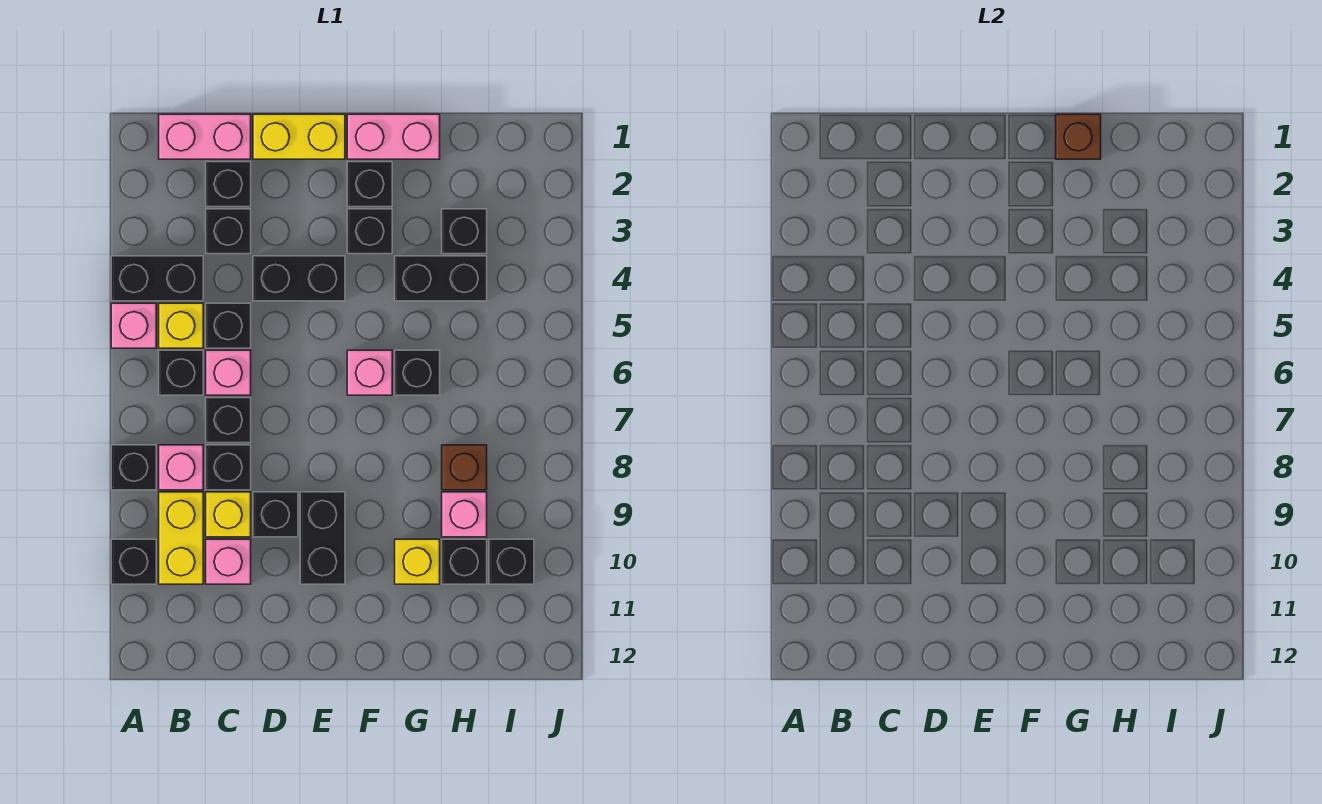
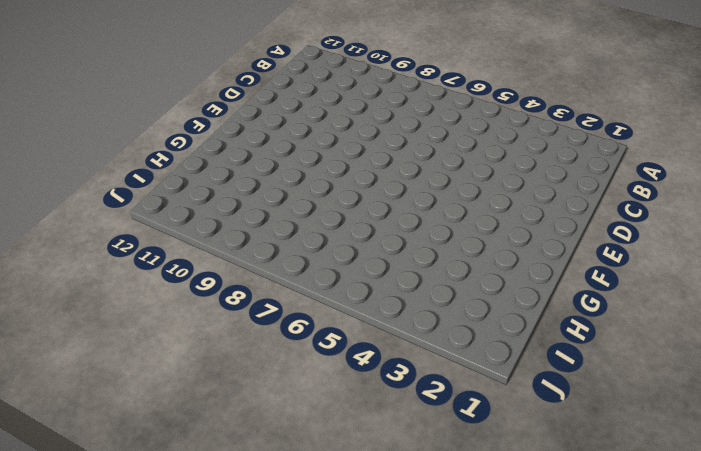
none -> black 1x2 brick [111,256,203,301]
none -> pink 1x1 brick [111,303,156,348]
none -> black 1x1 brick [111,445,156,490]
none -> black 1x1 brick [111,539,156,584]

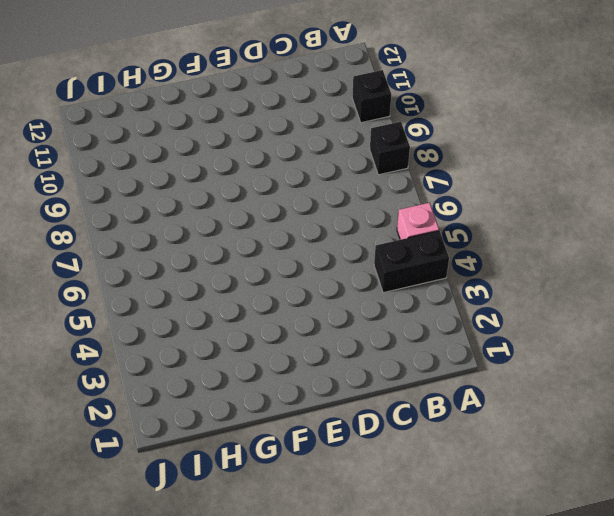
none -> pink 1x2 brick [159,114,251,159]
none -> yellow 1x1 brick [159,303,203,348]
none -> black 1x1 brick [159,350,203,395]
none -> pink 1x1 brick [159,445,203,490]

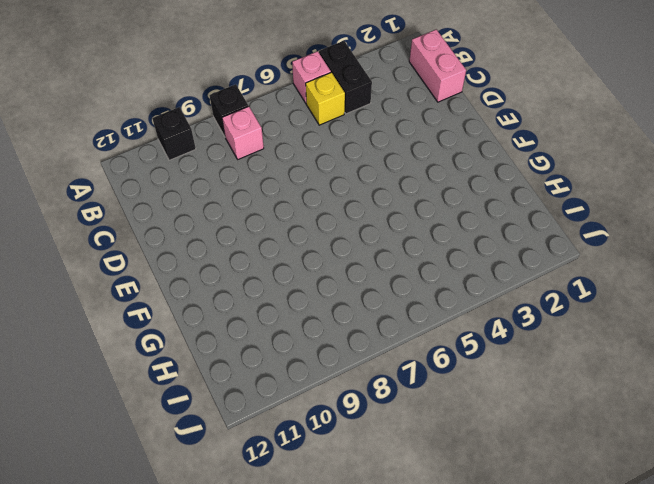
none -> black 1x1 brick [159,350,203,395]
none -> yellow 1x2 brick [159,492,203,584]
none -> black 1x1 brick [206,162,251,207]
none -> black 1x1 brick [206,209,251,254]

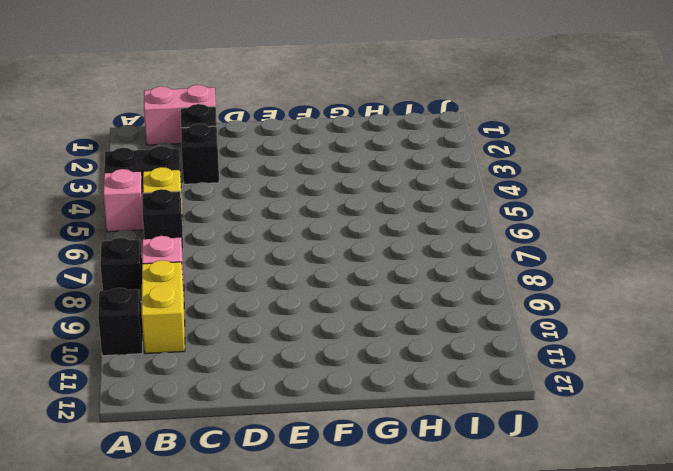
none -> black 1x1 brick [206,303,251,348]
none -> pink 1x1 brick [206,350,251,395]
none -> black 1x1 brick [206,398,251,443]
none -> black 1x1 brick [206,445,251,490]

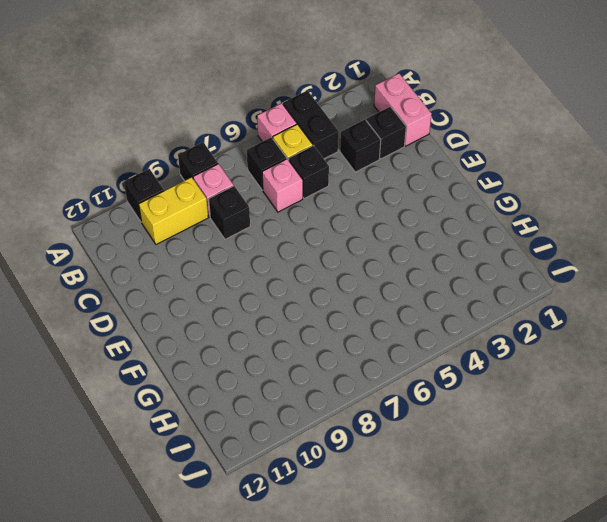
none -> black 1x1 brick [206,398,251,443]
none -> yellow 1x1 brick [206,492,251,537]
none -> pink 1x1 brick [206,539,251,584]
none -> yellow 1x2 brick [253,114,345,159]

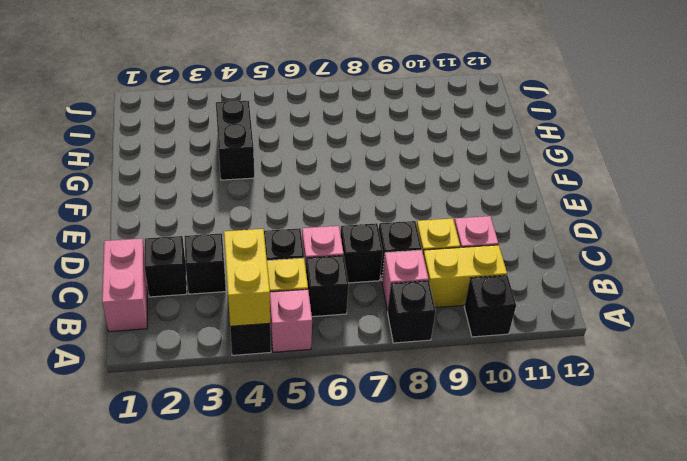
yellow 1x2 brick [224,229,270,326] -> yellow 1x2 brick moved to [253,114,345,159]
none -> black 1x2 brick [253,256,345,301]
none -> black 1x1 brick [253,492,298,537]
none -> black 1x2 brick [300,492,345,584]
none -> pink 1x2 brick [347,114,440,159]

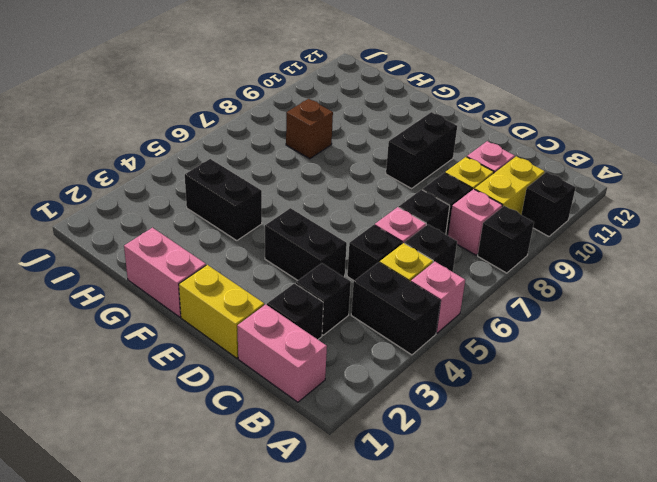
none -> black 1x1 brick [253,492,298,537]
none -> black 1x1 brick [347,162,392,207]
none -> black 1x1 brick [347,209,392,254]
none -> pink 1x1 brick [347,350,392,395]

